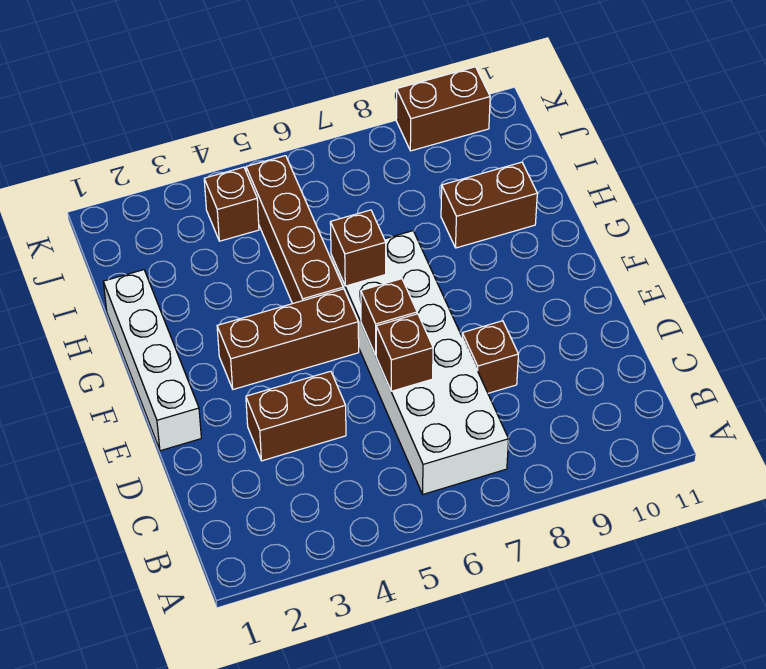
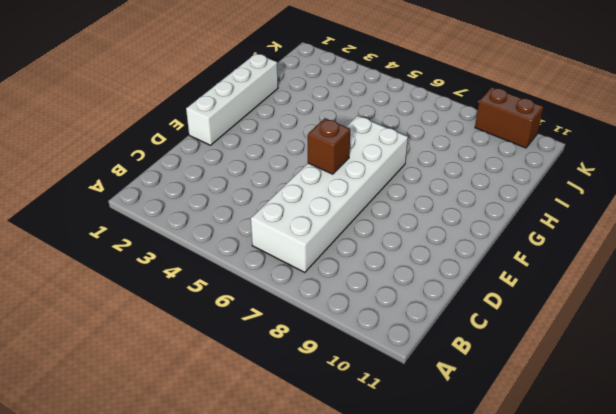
none -> brown 1x2 brick [246,371,346,461]
none -> brown 1x1 brick [462,321,518,393]
none -> brown 1x3 brick [217,289,359,389]

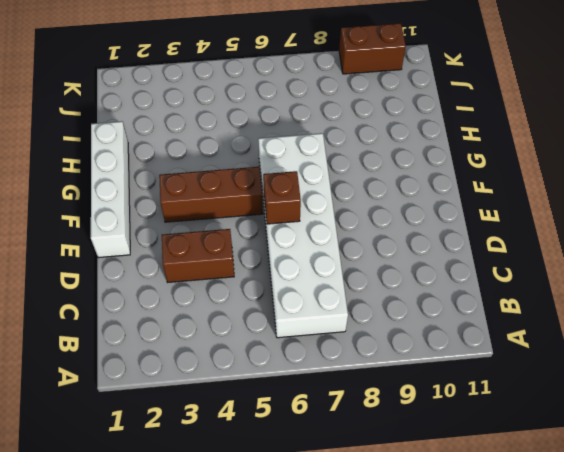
none -> brown 1x1 brick [462,321,518,393]
none -> brown 1x4 brick [246,156,343,304]
none -> brown 1x2 brick [441,162,537,248]

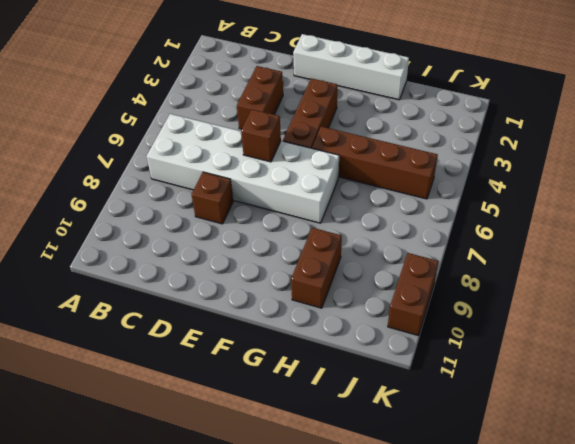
none -> brown 1x1 brick [204,167,259,241]
none -> brown 1x1 brick [376,314,433,391]
none -> brown 1x1 brick [330,210,386,286]

